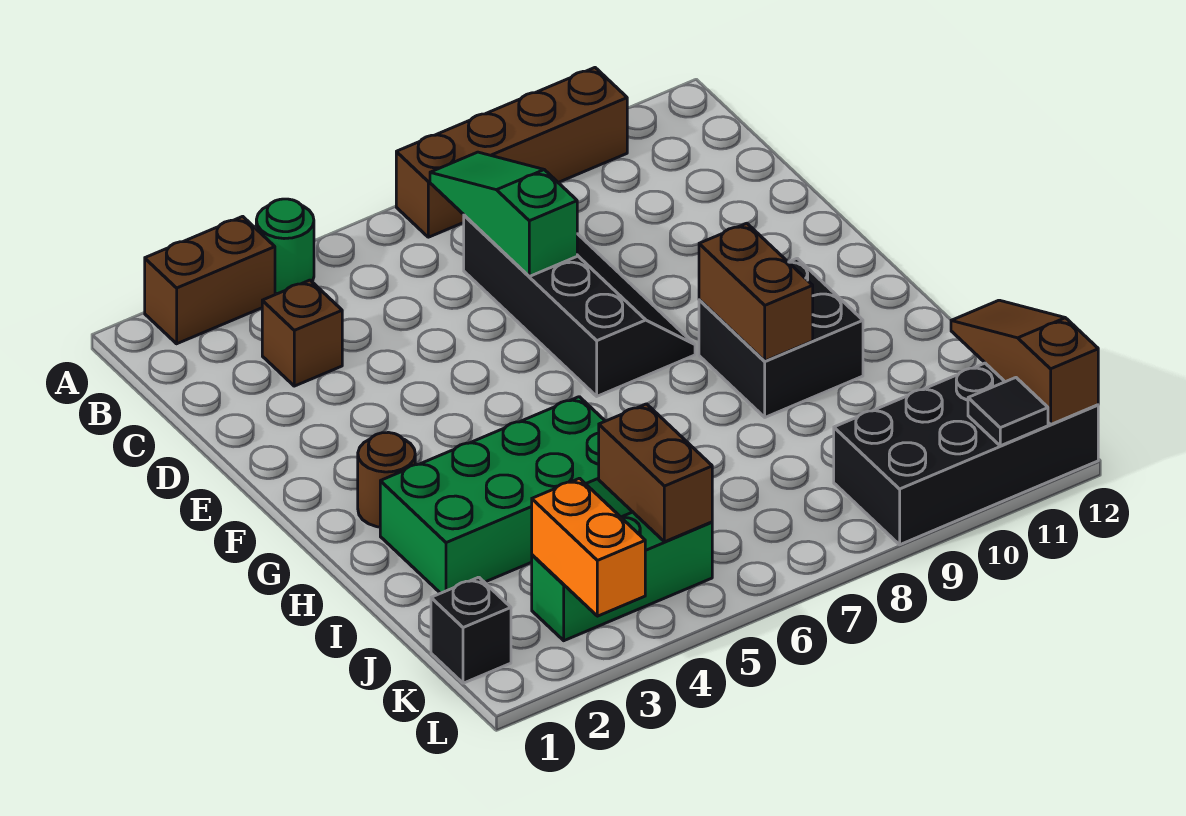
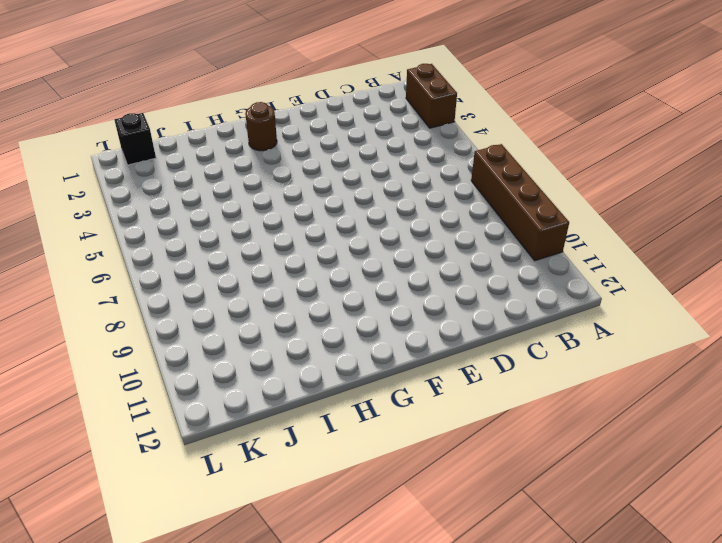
none -> green 1x1 round brick [256,199,314,294]
none -> brown 1x1 brick [262,280,342,386]
none -> black 2x4 slope [464,215,695,396]

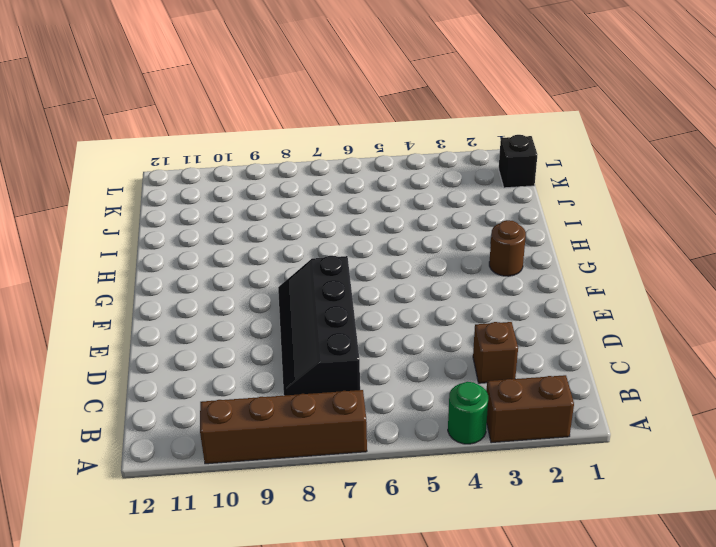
none -> black 2x2 brick [699,258,863,417]
none -> green 2x4 brick [380,397,632,593]
none -> green 1x3 brick [532,512,712,641]

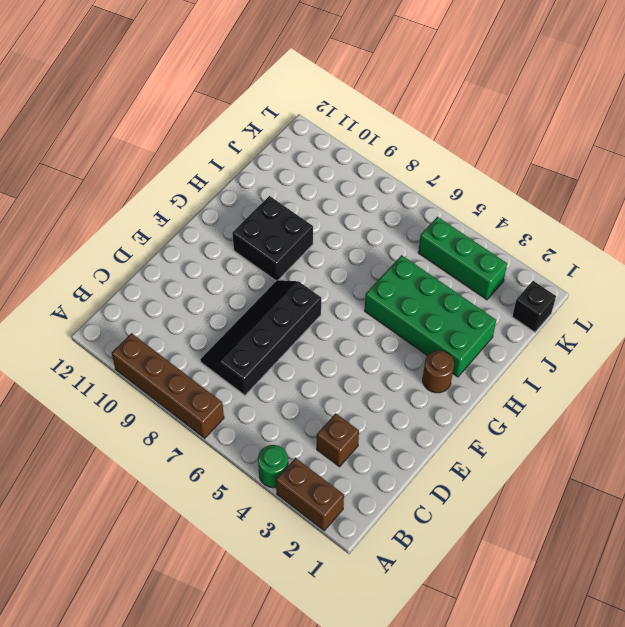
none -> black 2x4 brick [834,363,1098,545]
none -> green 1x3 slope [430,152,577,276]
none -> brown 1x2 brick [699,223,813,361]

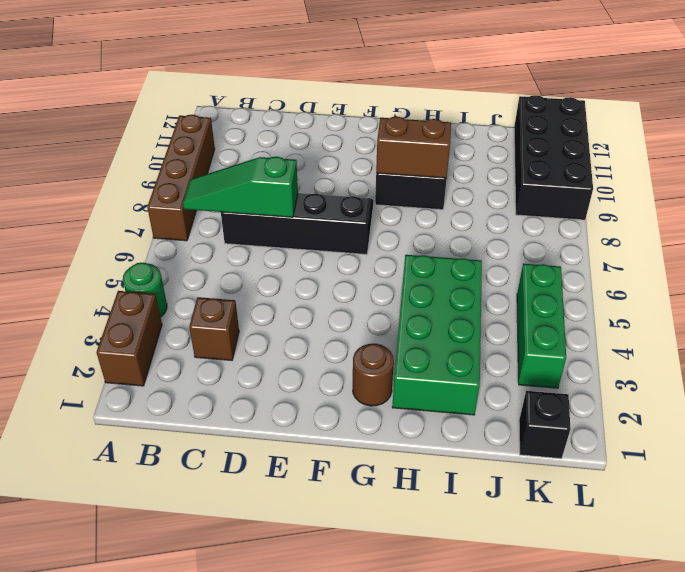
none -> brown 1x2 brick [599,404,712,542]
none -> brown 1x3 slope [951,300,1098,424]
none -> orange 1x2 brick [532,478,645,616]

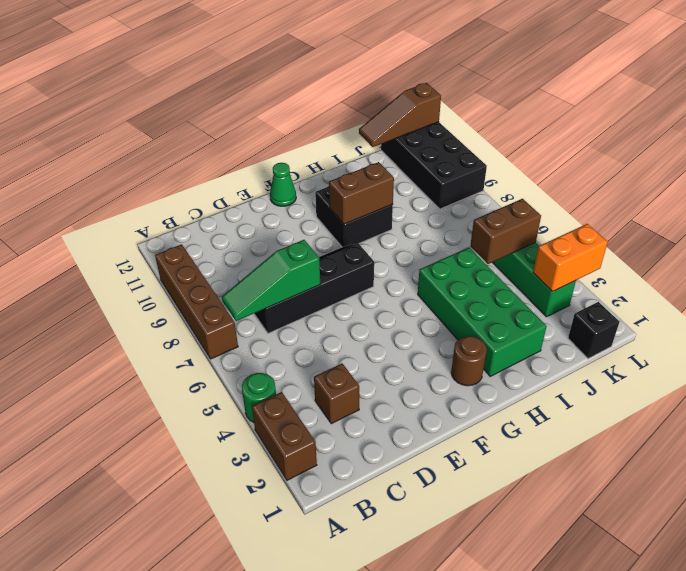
green 1x1 cone [270,163,296,206] -> none
none -> black 1x1 tile [968,378,1048,446]

